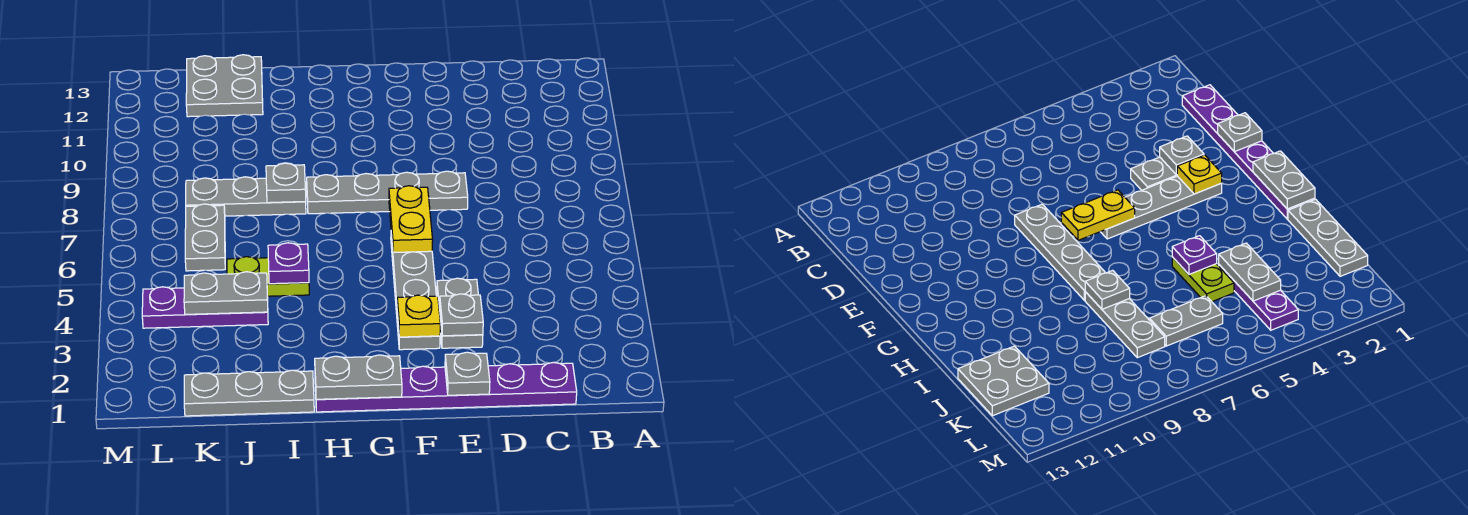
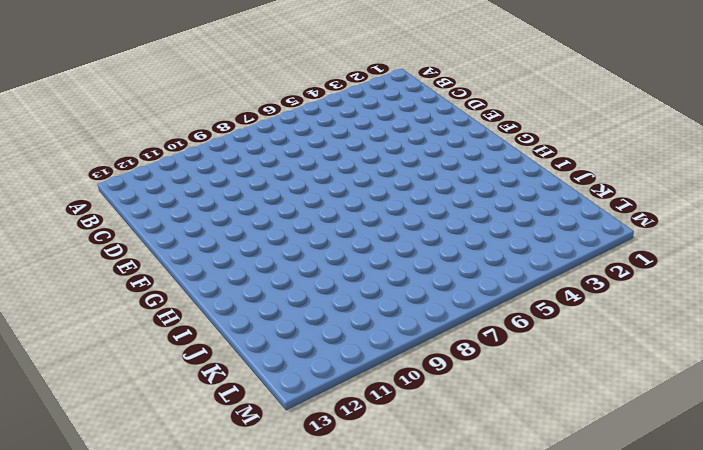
none -> purple 1x6 plate [315,362,577,412]
none -> grey 1x2 plate [437,278,483,348]
none -> grey 1x4 plate [307,171,468,214]

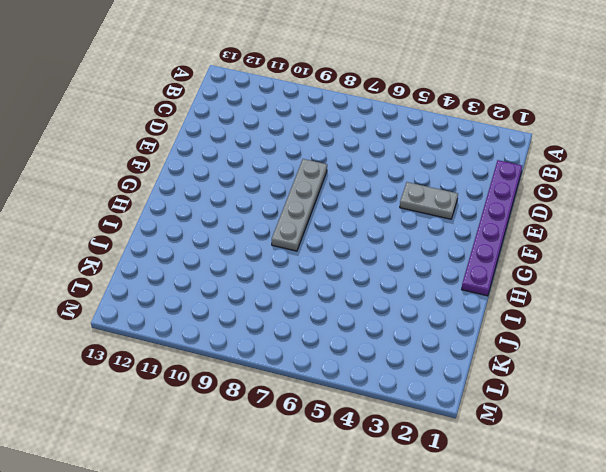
none -> grey 1x4 plate [391,235,440,350]
none -> grey 1x3 plate [184,370,314,416]
none -> lime 1x2 plate [227,257,309,296]

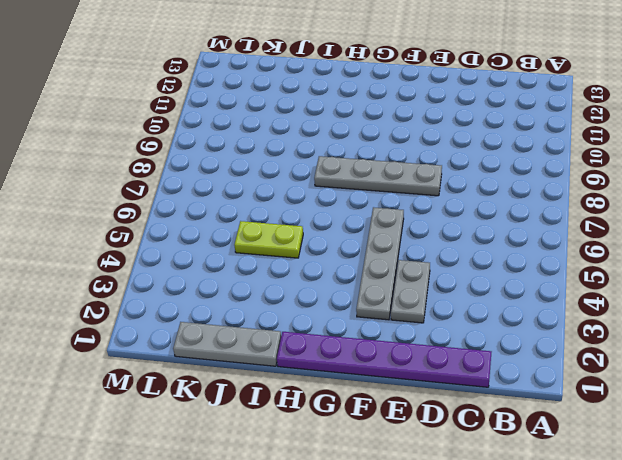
none -> grey 1x3 plate [186,177,306,216]
none -> purple 1x3 plate [142,287,268,328]
none -> grey 2x2 plate [186,55,263,117]

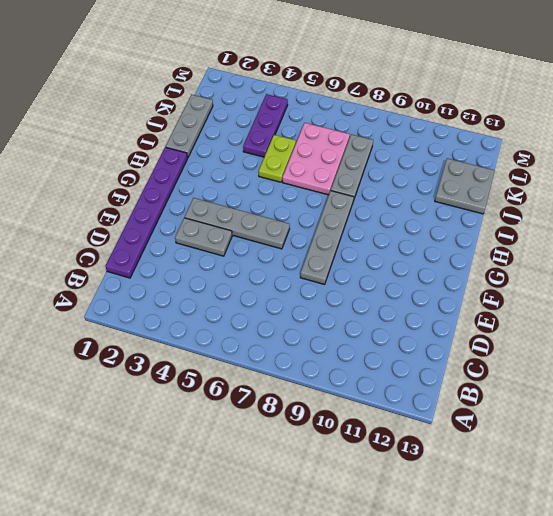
pink 2x3 plate [282,123,350,195] -> grey 1x2 plate [185,204,225,271]
none -> grey 1x1 plate [445,352,490,395]
none -> grey 1x1 plate [440,294,483,336]
none -> yellow 1x1 plate [397,295,440,337]

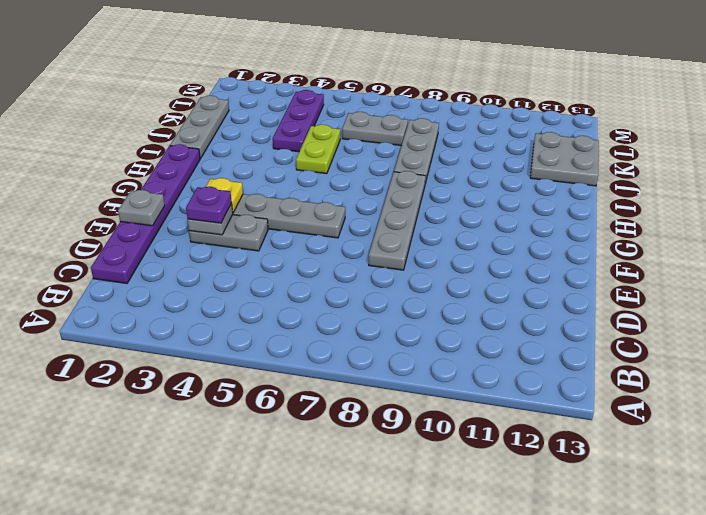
purple 1x1 plate [186,187,232,223] -> purple 1x1 plate moved to [268,243,309,284]
none -> yellow 1x2 plate [389,186,433,253]
none -> grey 1x2 plate [315,355,402,399]
none -> grey 1x1 plate [266,163,306,203]

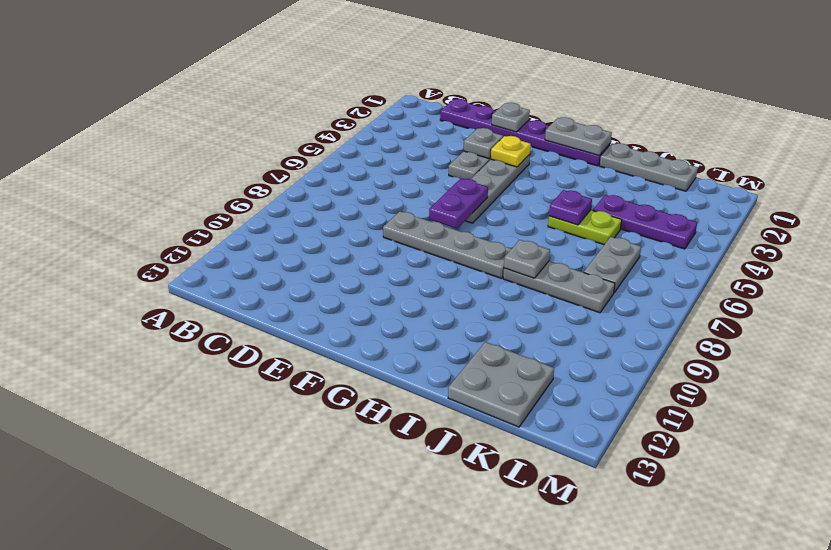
purple 1x2 plate [429,179,488,229] -> yellow 1x2 plate [389,186,433,253]
none -> grey 1x2 plate [184,272,268,314]

